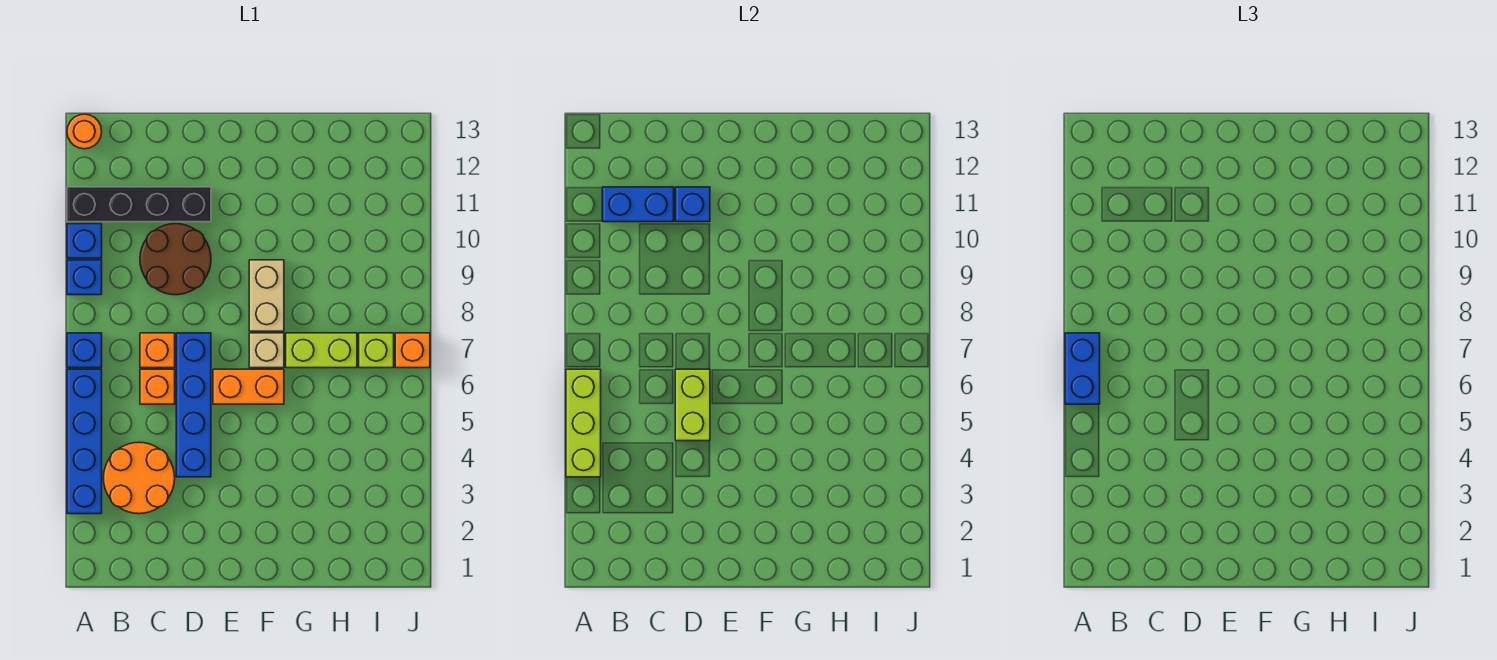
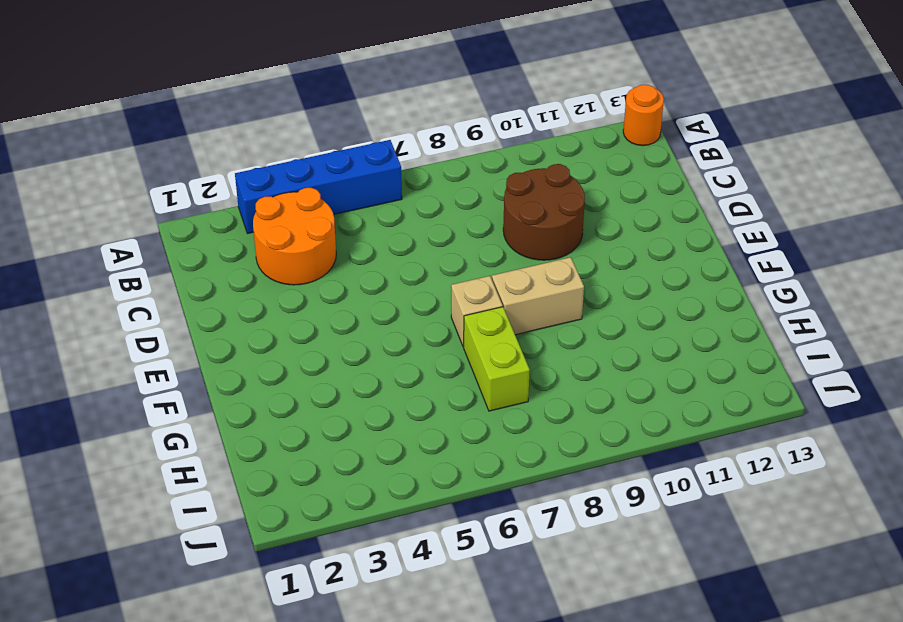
none -> blue 1x1 brick [67,333,102,368]
none -> blue 1x1 brick [67,260,102,295]
none -> blue 1x1 brick [67,224,102,258]

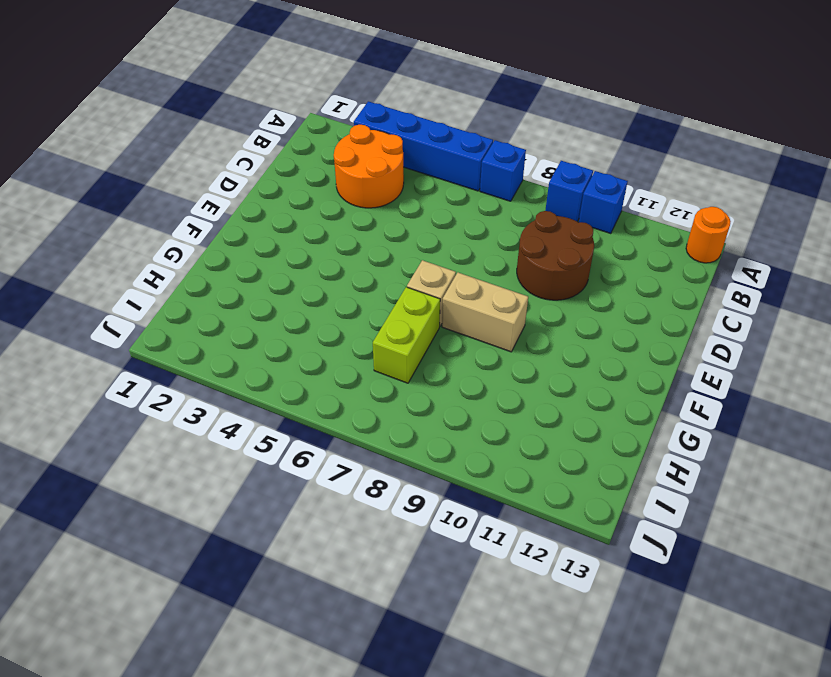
none -> black 1x4 brick [67,187,211,222]
none -> orange 1x1 brick [140,369,175,404]
none -> orange 1x1 brick [140,333,175,368]

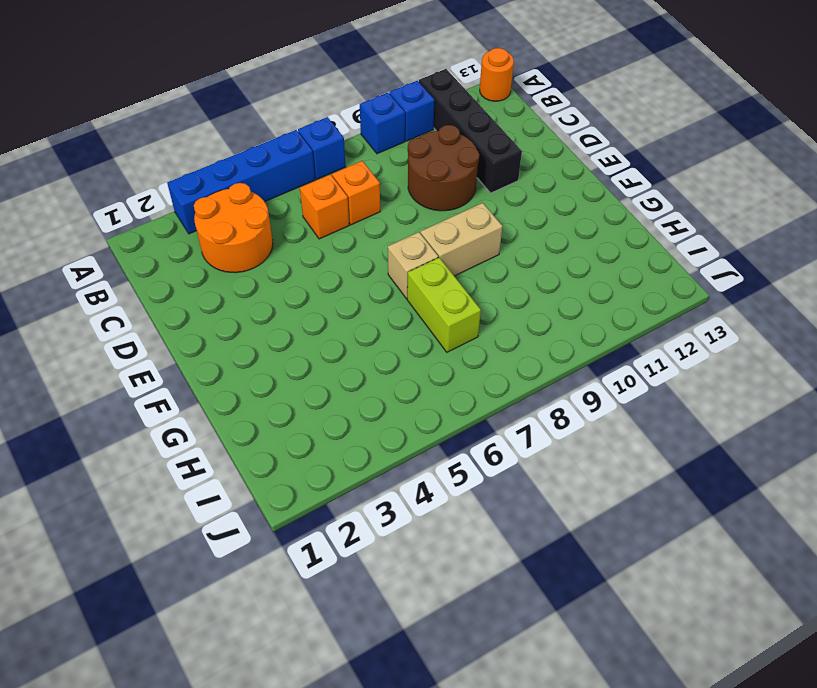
none -> blue 1x4 brick [176,333,211,477]
none -> orange 1x2 brick [213,369,284,404]
none -> lime 1x1 brick [359,333,394,368]

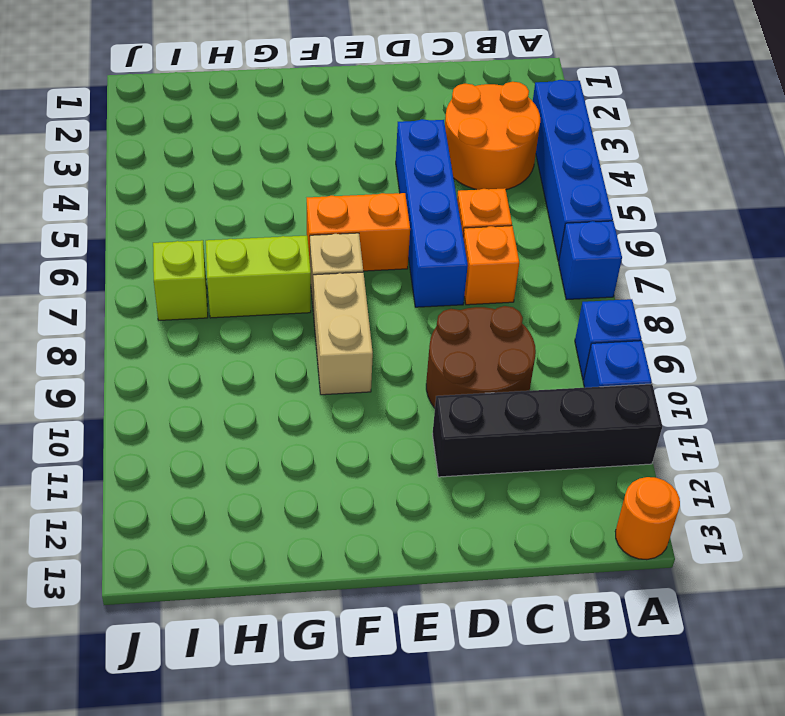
none -> orange 1x1 brick [395,333,430,368]
none -> lime 1x3 brick [566,369,601,477]
none -> blue 1x2 brick [602,187,674,222]

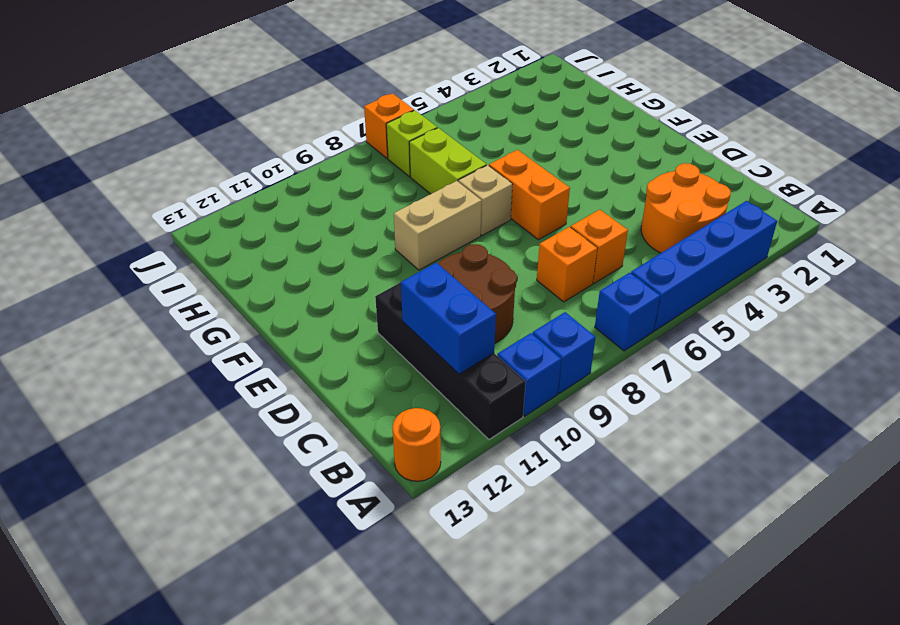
none -> blue 1x4 brick [176,333,211,477]
none -> lime 1x3 brick [566,369,601,477]
none -> lime 1x2 brick [675,369,710,441]

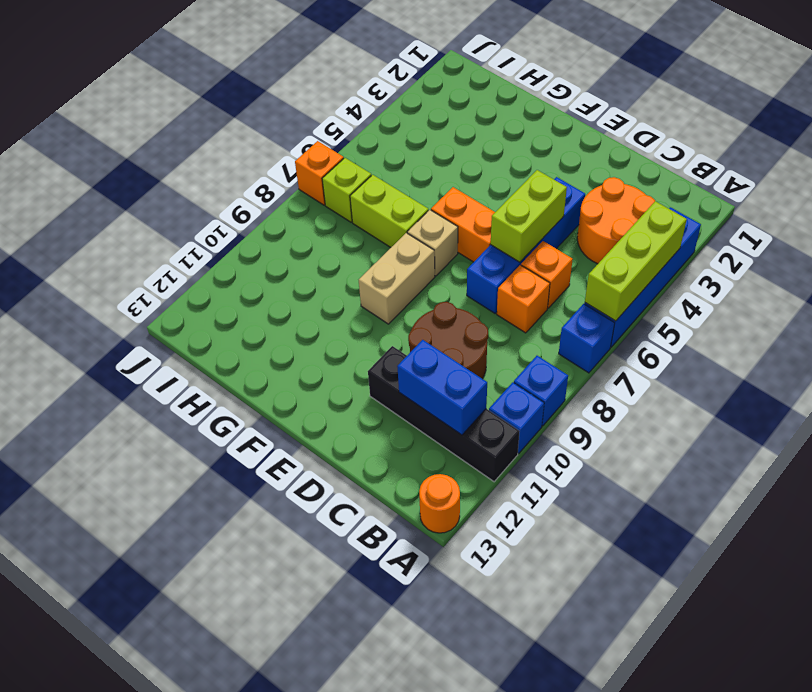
none -> blue 1x1 brick [675,187,710,222]
none -> blue 1x2 brick [1065,333,1100,404]

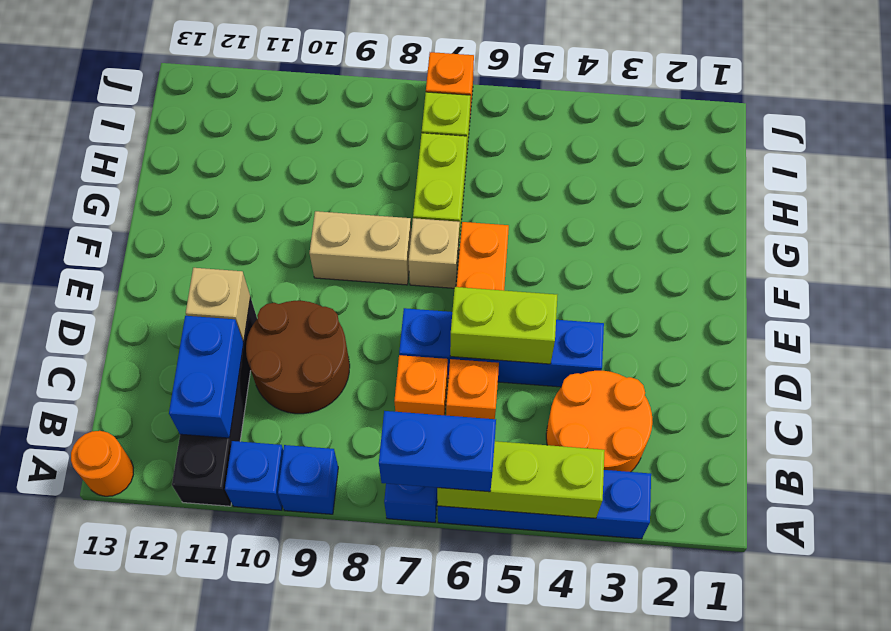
tan 1x1 brick [186,268,250,341] -> blue 1x1 brick [675,187,710,222]

